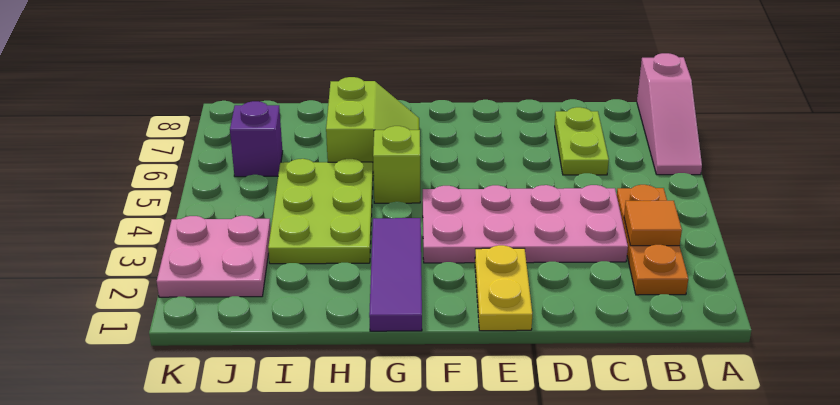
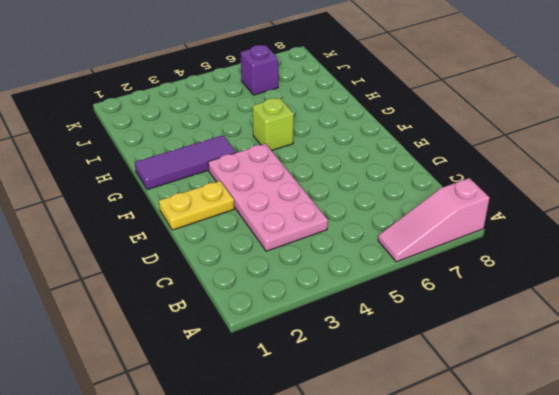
none -> orange 1x3 plate [617,185,688,295]
none -> lime 1x2 plate [555,107,609,175]
none -> lime 2x2 slope [326,77,419,176]

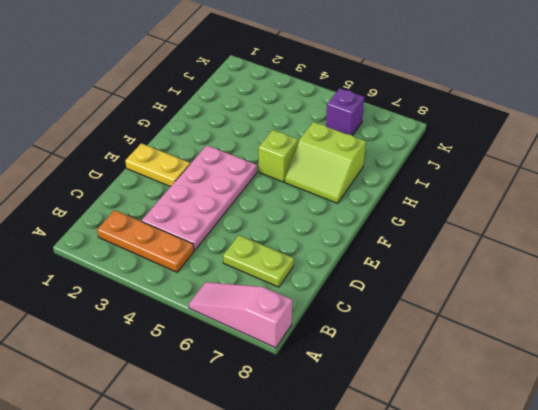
none -> purple 1x3 tile [369,218,422,331]
none -> lime 2x3 plate [268,159,373,264]
none -> pink 2x2 plate [157,216,271,297]

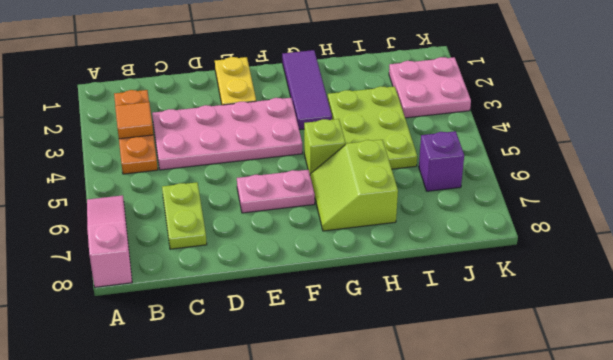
pink 1x2 plate [237,170,315,213] -> none

